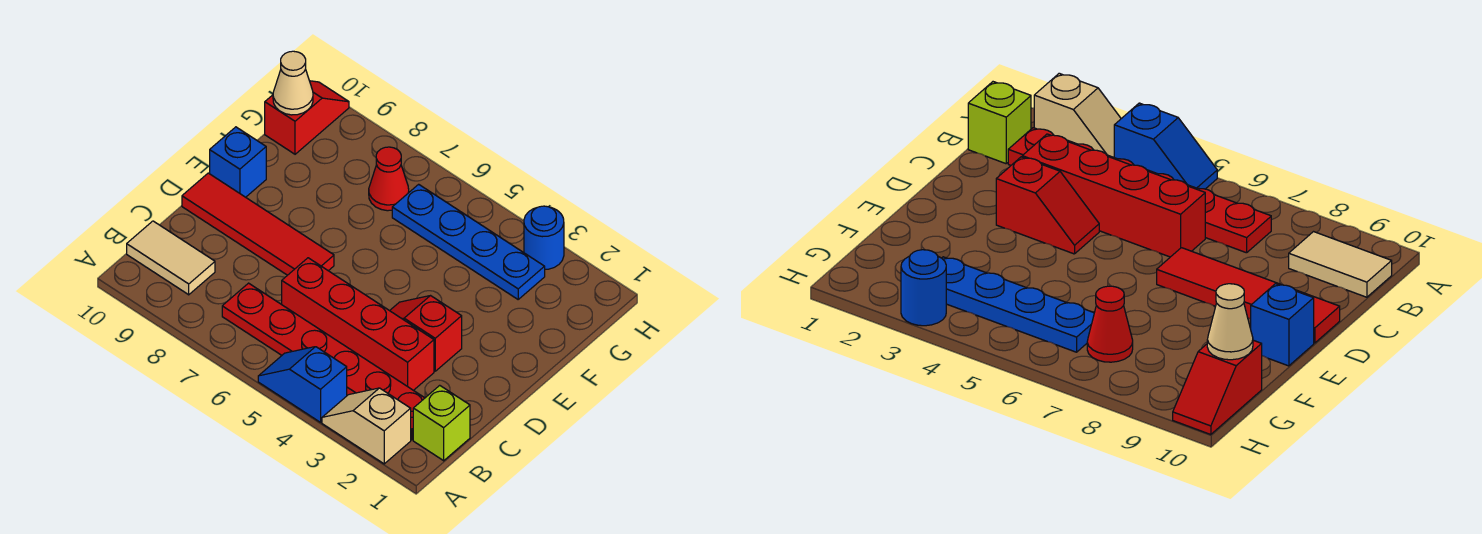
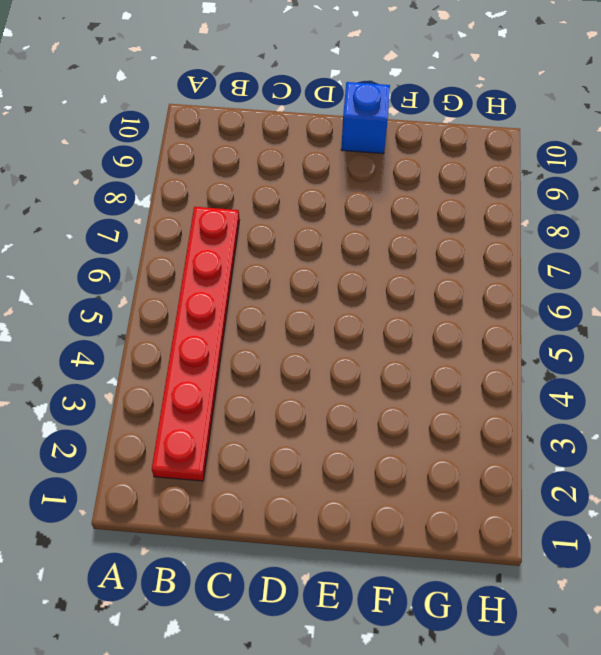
none -> tan 1x2 slope [322,388,411,464]
none -> blue 1x2 slope [258,347,347,422]
none -> lime 1x1 brick [413,385,470,461]

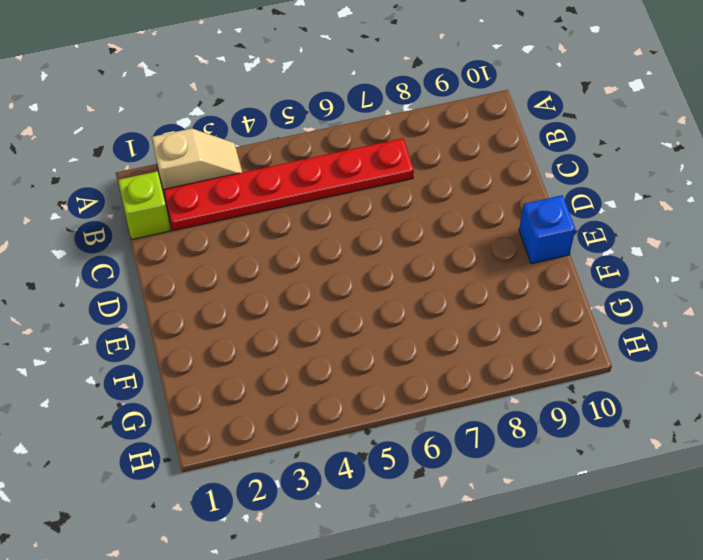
none -> blue 1x2 slope [258,347,347,422]
none -> tan 1x2 tile [127,221,215,295]
none -> red 1x4 brick [282,258,434,390]

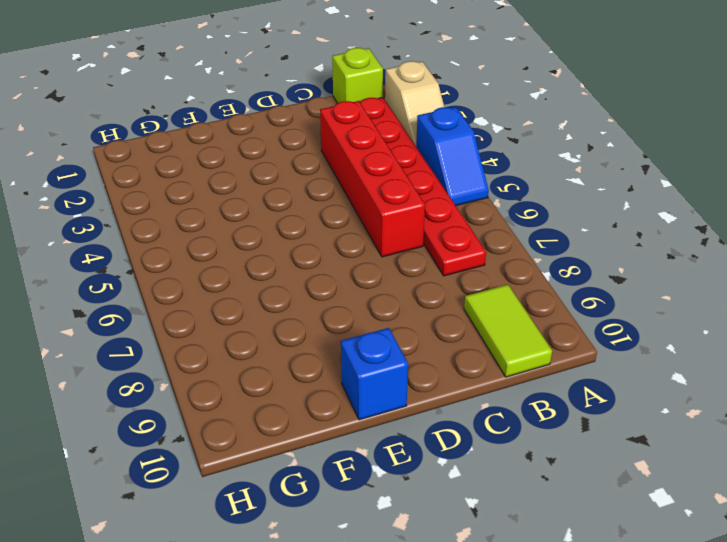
lime 1x2 tile [464,284,552,377] -> tan 1x2 tile [127,221,215,295]
none -> red 1x2 slope [390,296,462,371]
none -> red 1x4 tile [182,173,334,275]
none -> blue 1x4 plate [392,184,545,299]

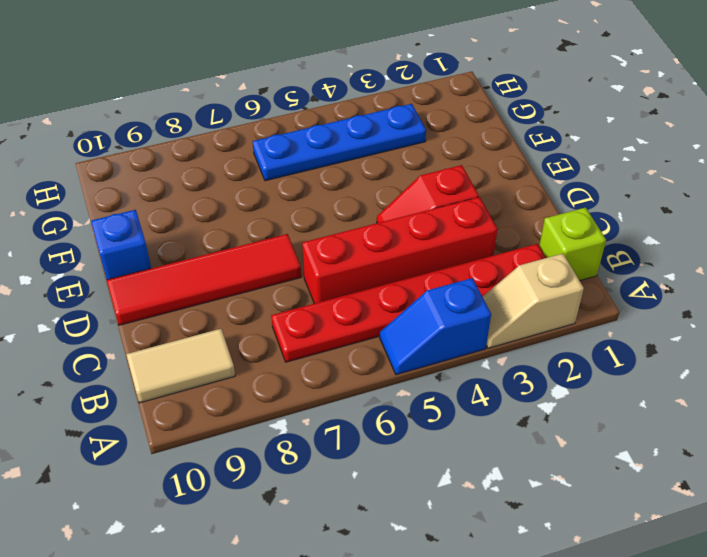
none -> red 1x1 cone [369,147,409,211]
none -> red 1x2 slope [265,81,349,154]
none -> blue 1x1 round brick [524,206,564,269]

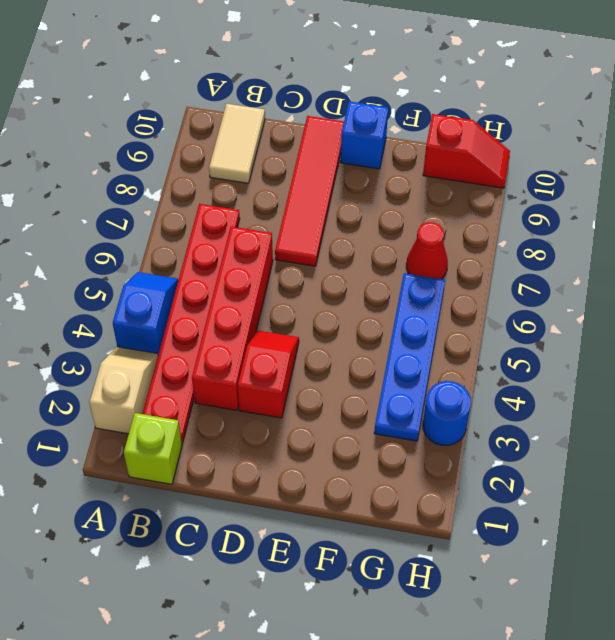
none -> tan 1x1 cone [273,51,313,115]

